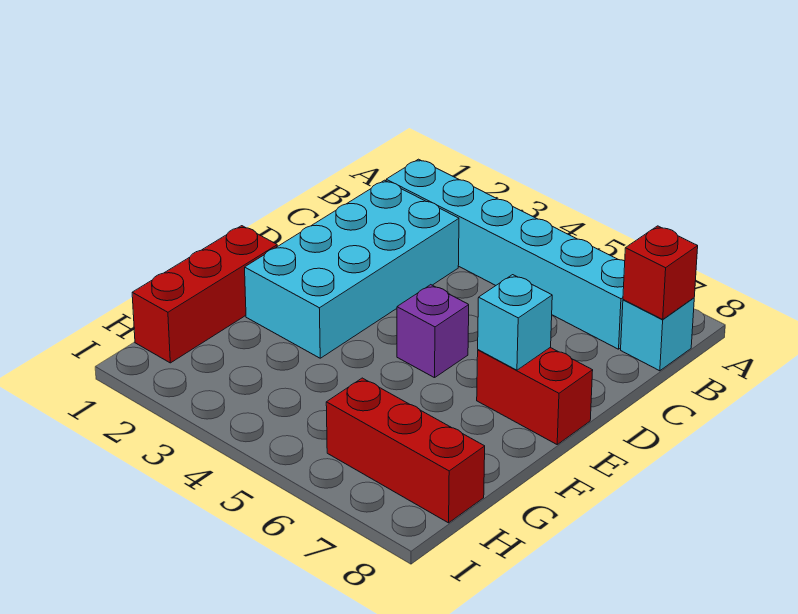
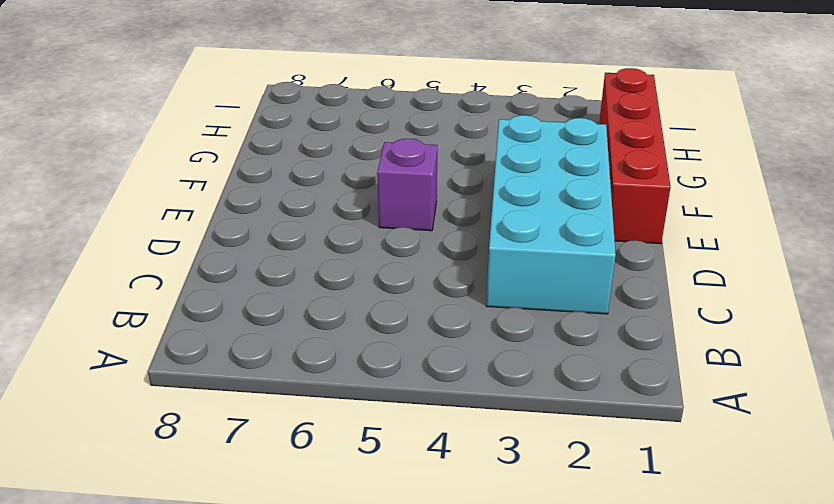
red 1x4 brick [599,68,671,244] -> red 1x3 brick [132,226,277,363]
none -> cyan 1x6 brick [386,159,625,349]
none -> cyan 1x1 brick [621,298,694,371]

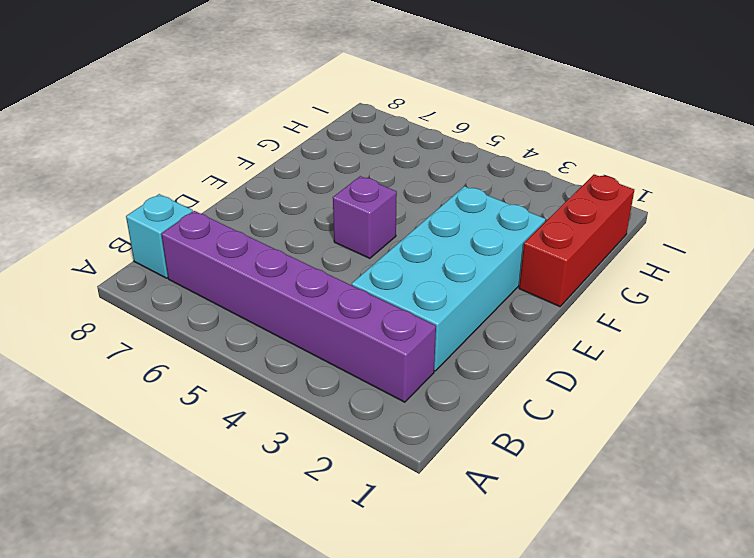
purple 1x6 brick [161,211,436,402] -> cyan 1x6 brick [386,159,625,349]
none -> red 1x2 brick [477,347,593,444]
none -> red 1x3 brick [326,378,485,523]

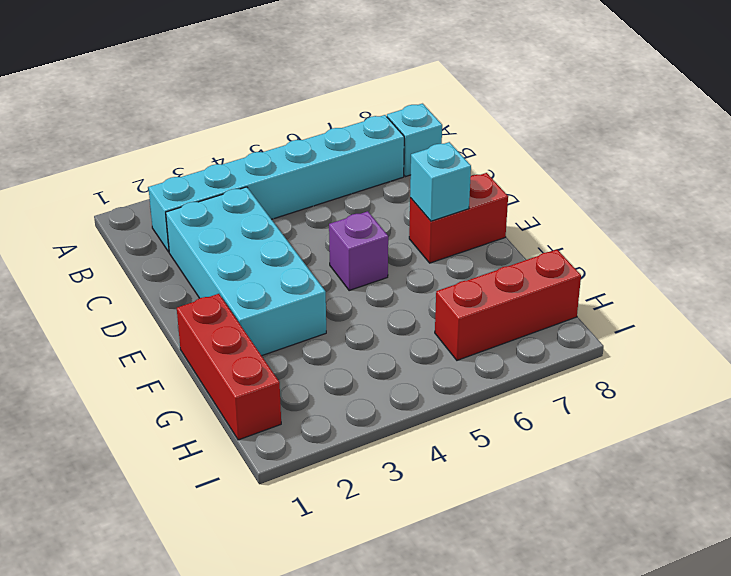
none -> red 1x1 brick [623,226,698,319]

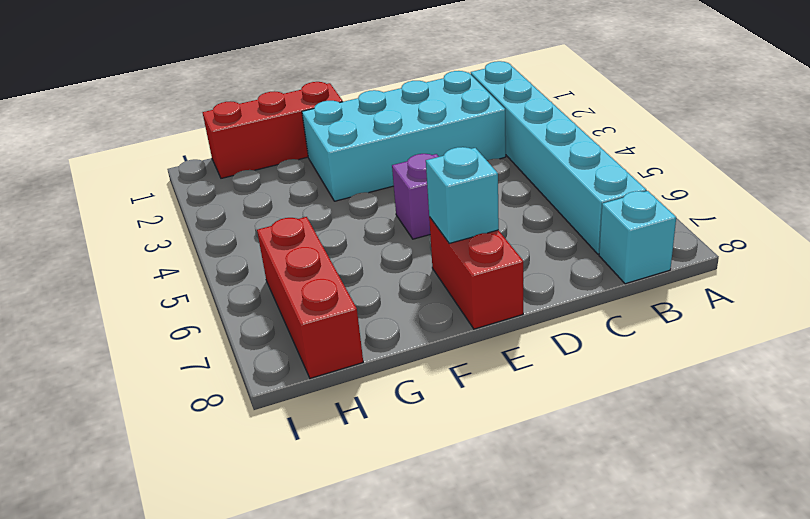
none -> red 1x1 brick [623,226,698,319]

